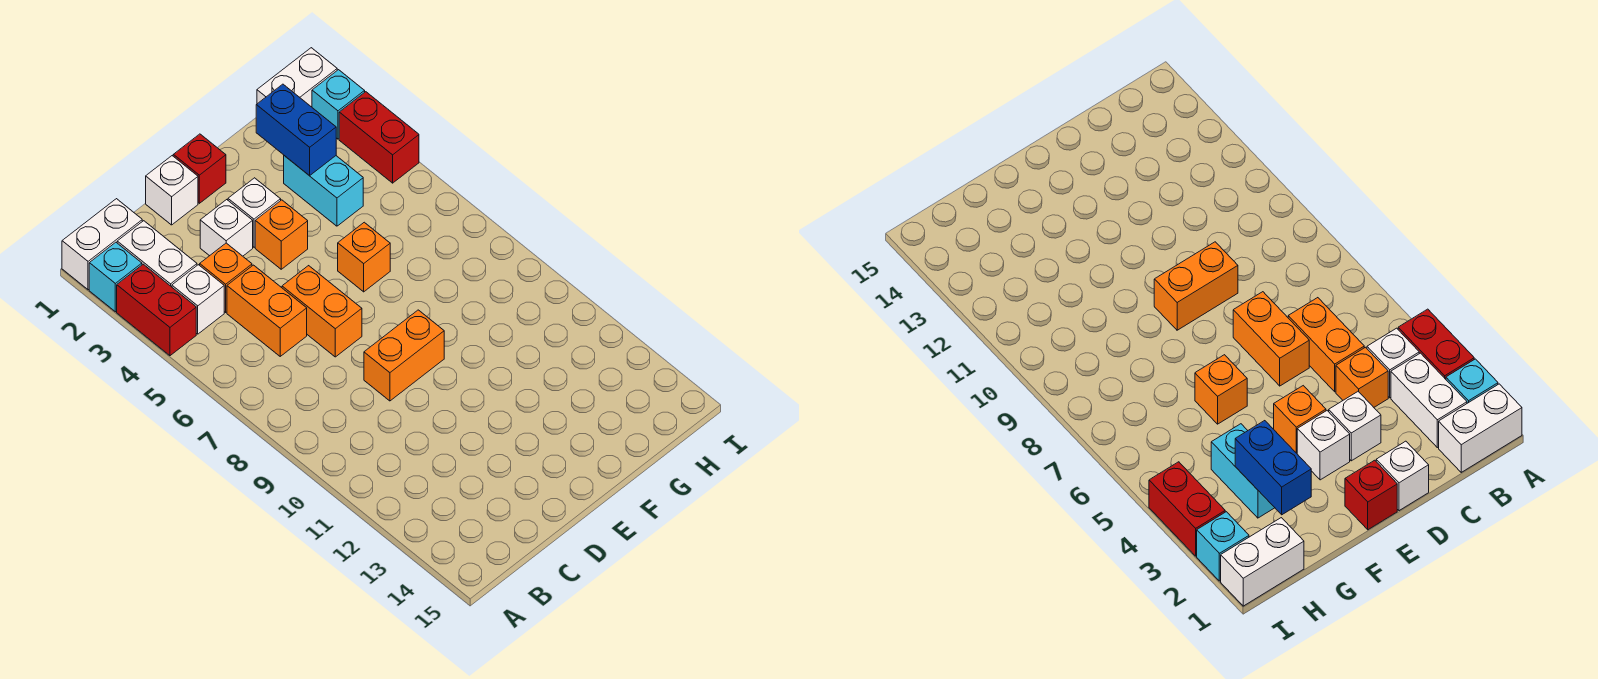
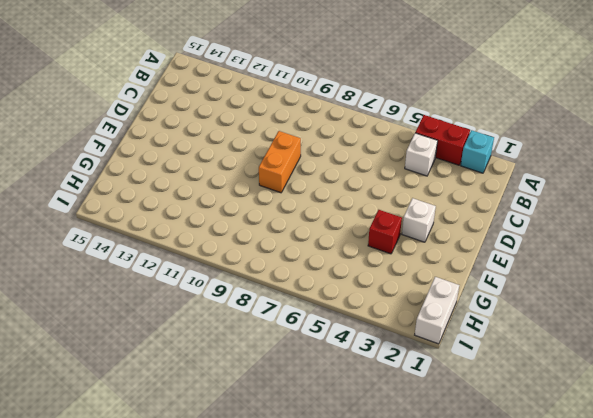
red 1x1 brick [368,210,402,254] -> red 1x1 brick moved to [173,134,226,203]
none -> white 1x2 brick [62,199,142,290]
none -> white 1x2 brick [117,221,197,287]
none -> orange 1x1 brick [200,243,252,312]

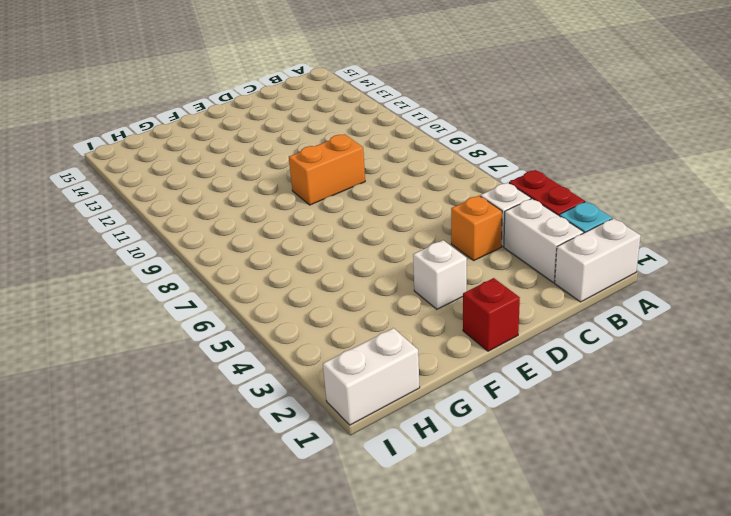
none -> orange 1x2 brick [227,265,307,356]
none -> white 1x1 brick [146,156,198,225]
none -> white 1x1 brick [200,200,253,256]

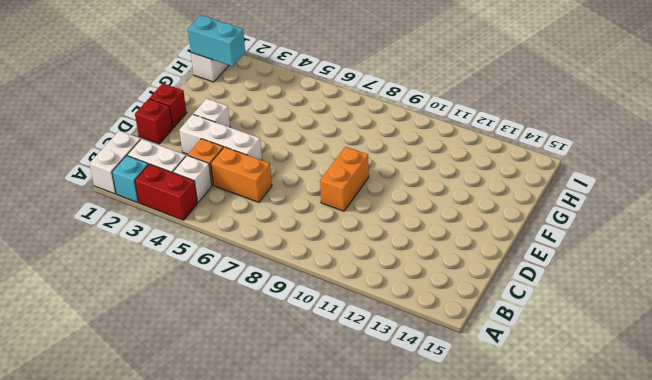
red 1x1 brick [135,99,173,144] -> white 1x1 brick [146,156,198,225]
white 1x3 brick [179,114,262,160] -> white 1x1 brick [200,200,253,256]
cyan 1x2 brick [188,15,245,66] -> cyan 1x2 brick moved to [284,156,363,226]
none -> orange 1x2 brick [282,266,362,357]
none -> orange 1x1 brick [255,200,308,269]
none -> orange 1x1 brick [338,222,390,292]

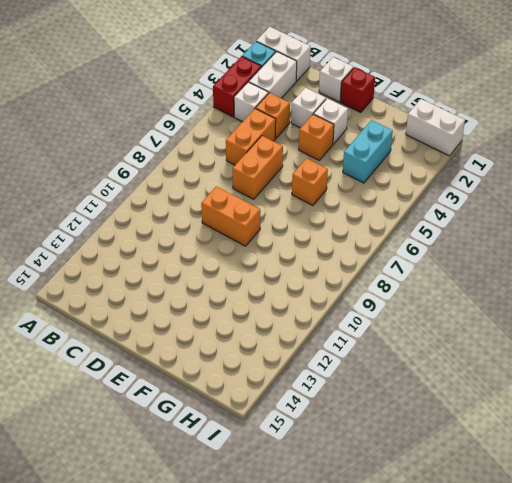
none -> cyan 1x1 brick [312,70,365,139]
none -> red 1x2 brick [339,92,419,183]
none -> blue 1x2 brick [256,84,336,176]

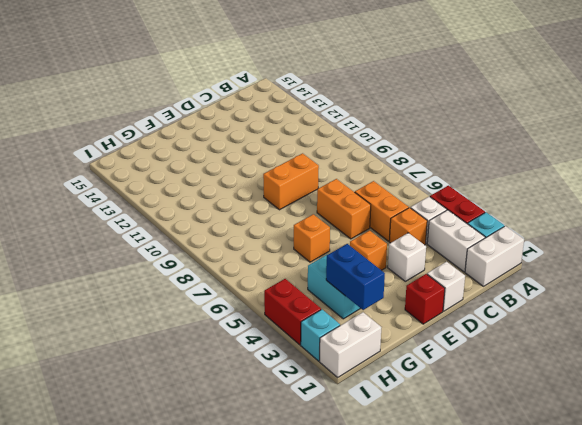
none -> white 1x1 brick [228,178,281,247]

